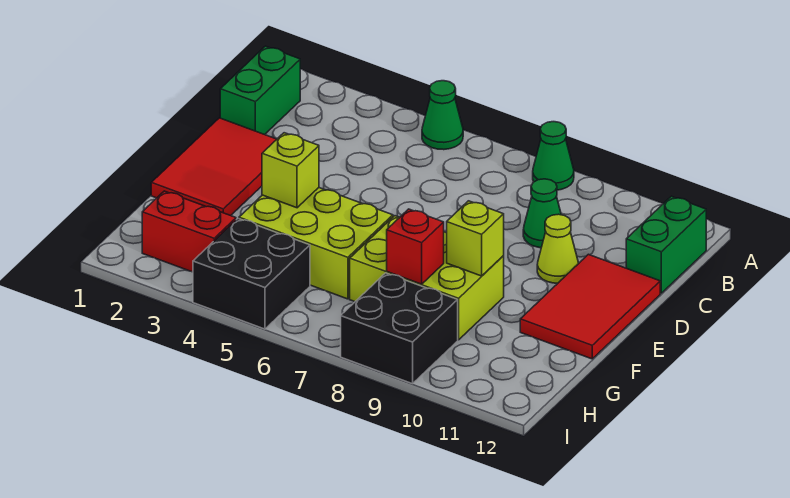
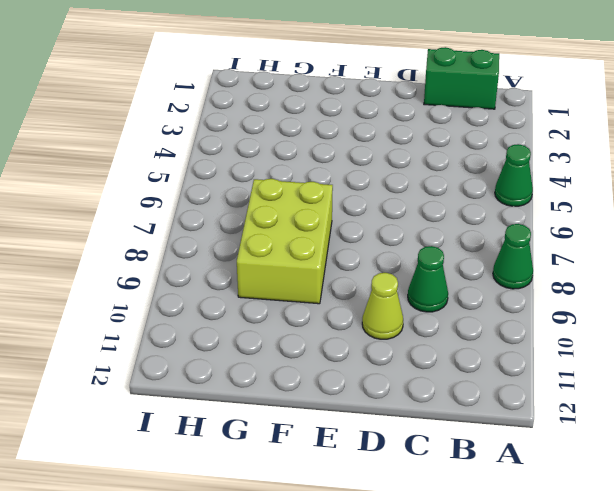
none -> green 1x2 brick [626,196,706,293]
none -> red 2x3 tile [151,118,277,216]
none -> red 2x3 tile [520,254,660,359]

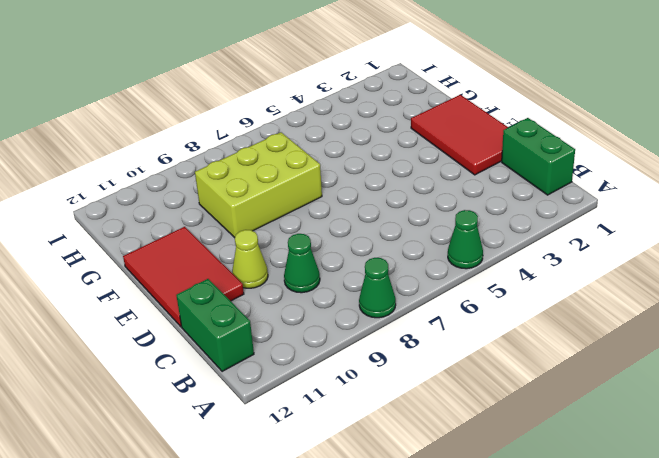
none -> lime 2x3 brick [239,188,393,299]
none -> red 1x2 brick [142,191,236,272]
none -> black 2x2 brick [193,219,310,329]

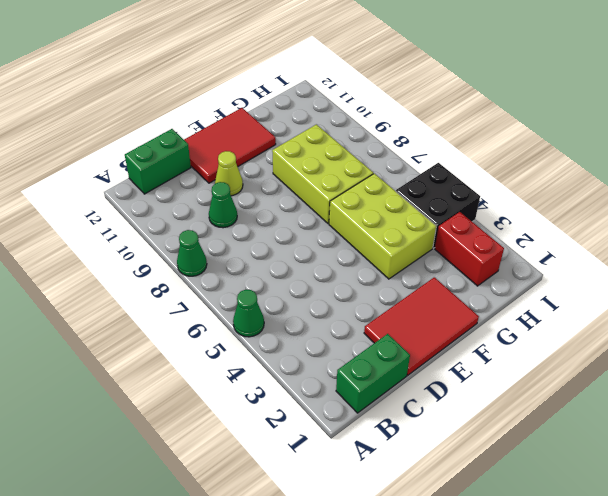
none -> black 2x2 brick [341,273,458,384]
none -> lime 1x1 brick [262,133,319,208]
none -> lime 1x1 brick [447,201,504,276]

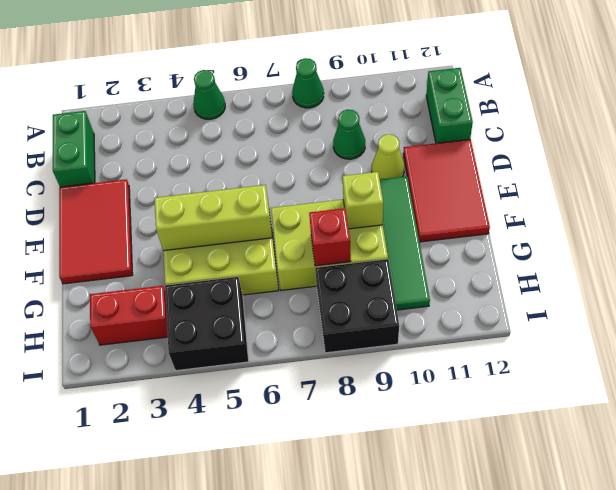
green 1x4 tile [380,176,430,310] -> none
lime 1x3 brick [154,185,272,251] -> lime 1x1 brick [262,133,319,208]

